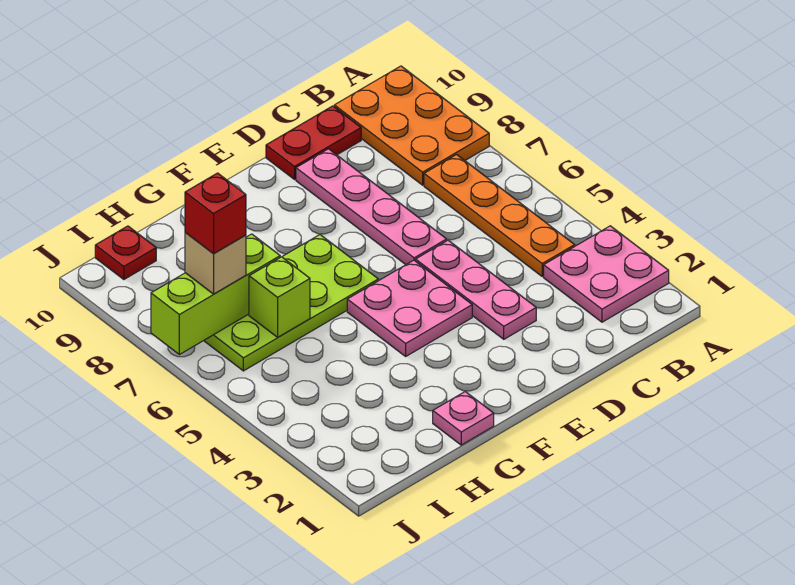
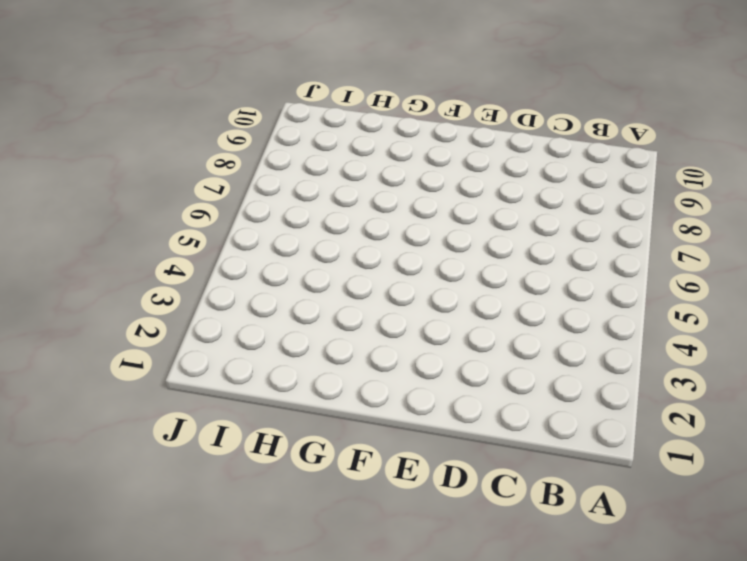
none -> pink 2x2 plate [544,226,669,322]
none -> orange 2x3 plate [334,66,489,185]
none -> orange 1x4 plate [424,155,575,276]

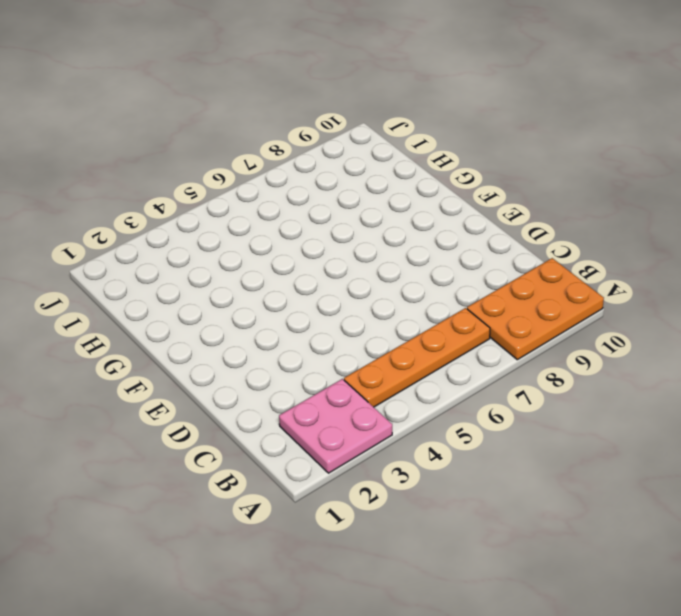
none -> red 1x2 plate [266,106,361,179]
none -> pink 1x3 plate [416,240,536,339]
none -> pink 1x4 plate [296,149,447,264]

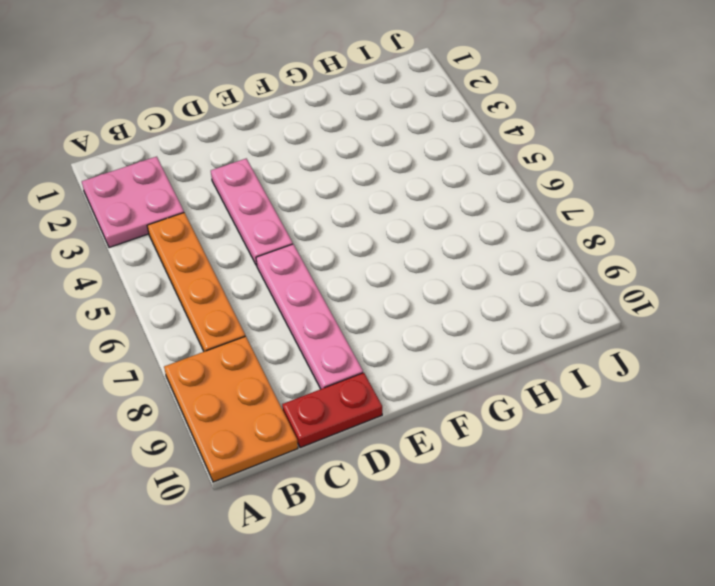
none -> pink 2x2 plate [347,260,472,356]
none -> lime 2x4 plate [204,235,378,371]
none -> pink 1x1 plate [433,392,494,445]

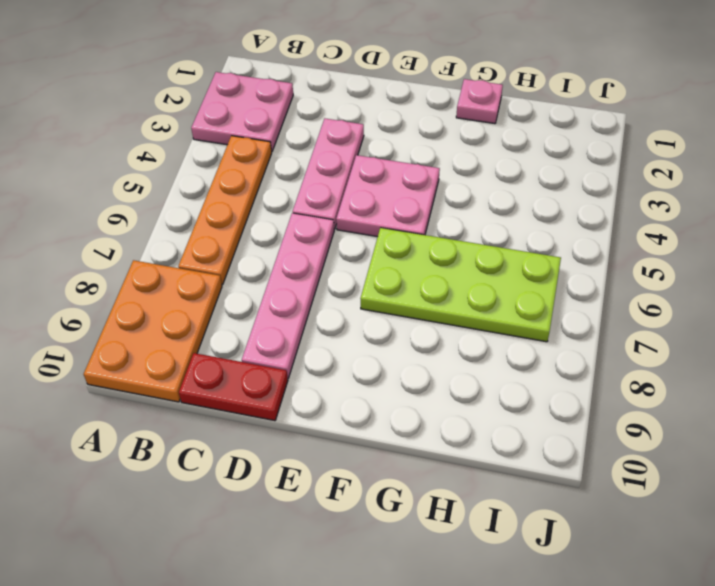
none -> red 1x1 plate [95,226,156,279]
none -> lime 1x1 brick [249,257,310,337]
none -> lime 1x3 brick [151,234,280,355]

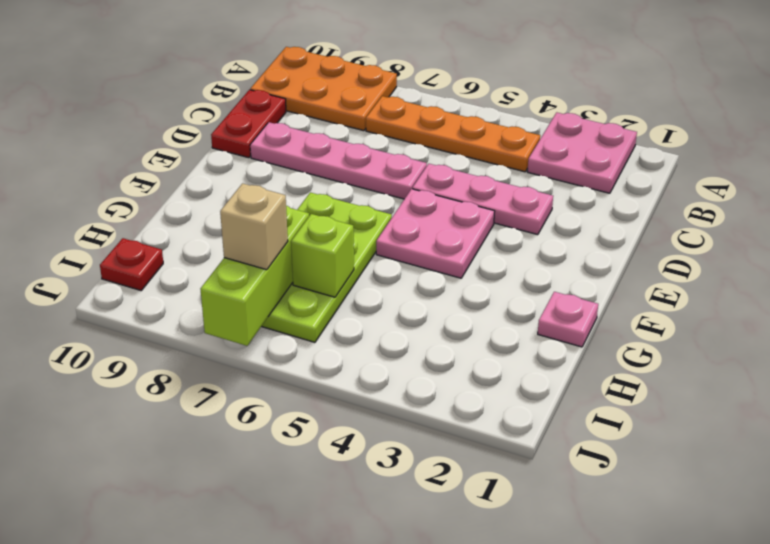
none -> red 1x1 brick [185,173,246,254]

